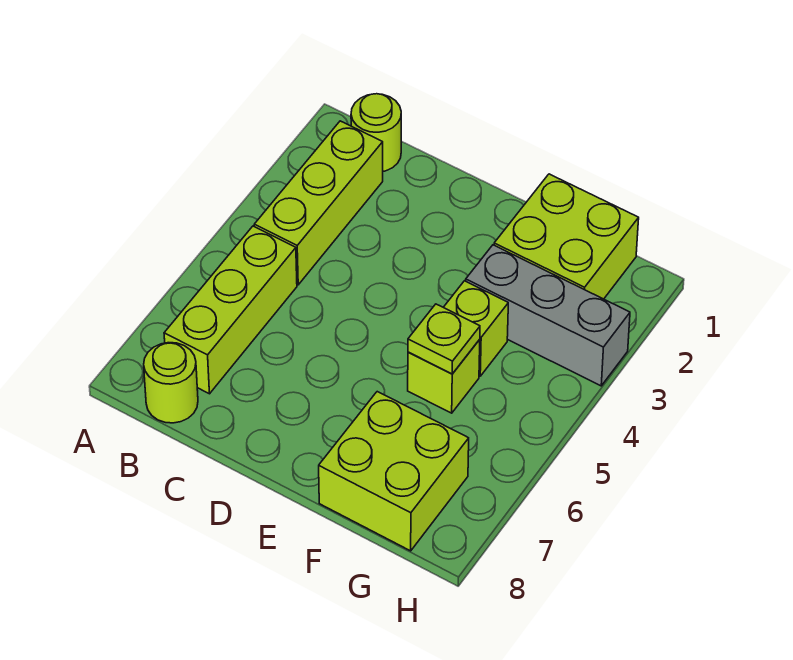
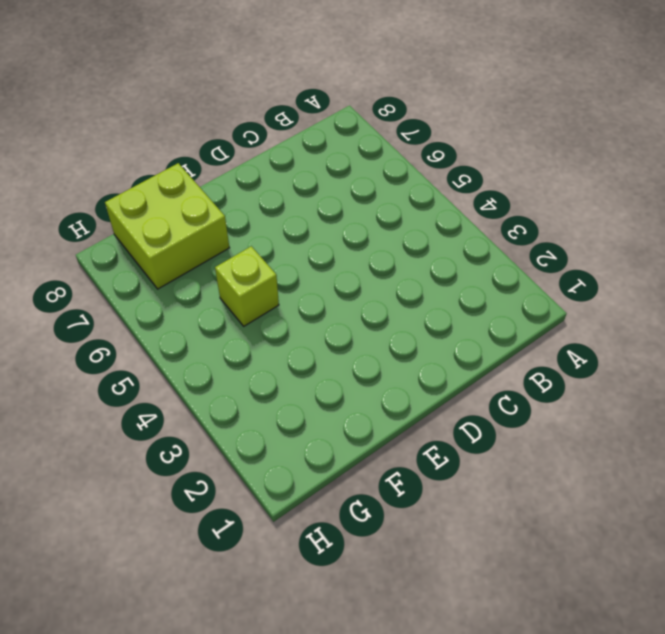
none -> lime 1x1 round brick [351,94,401,171]
none -> lime 1x3 brick [254,121,383,285]

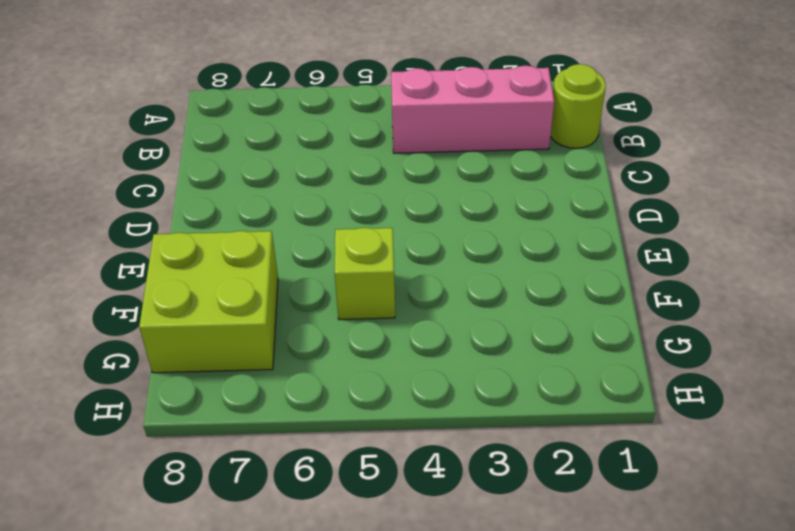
pink 1x3 brick [391,66,554,153] -> lime 1x3 brick [254,121,383,285]
none -> lime 1x3 brick [164,226,297,394]
none -> lime 1x1 round brick [144,343,198,423]

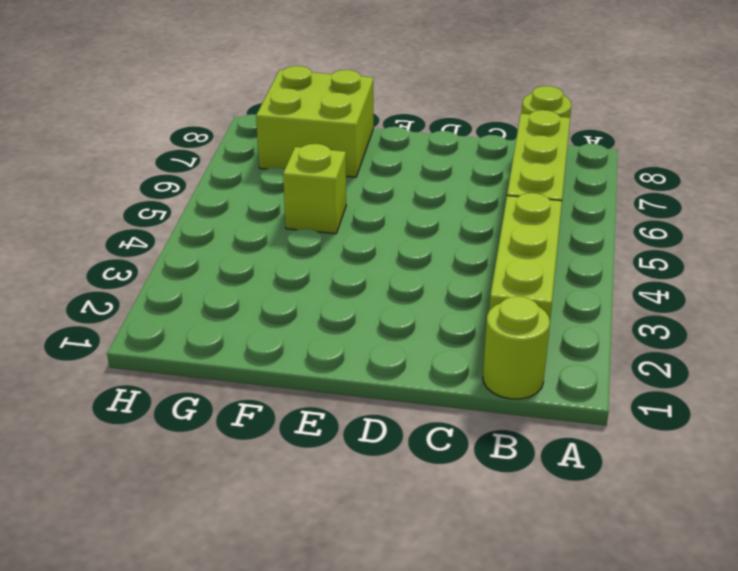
none -> lime 2x2 brick [494,174,639,299]
none -> grey 1x3 brick [466,245,630,386]

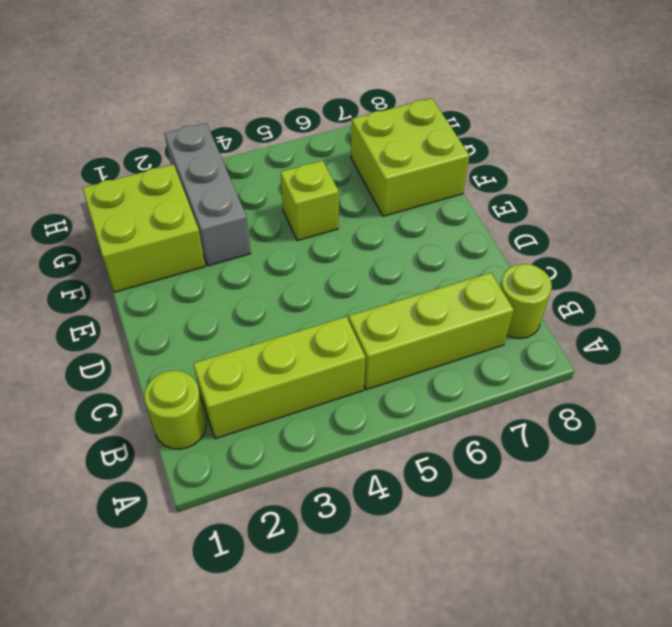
none -> lime 1x1 brick [443,281,508,376]
none -> lime 1x1 plate [408,304,480,374]

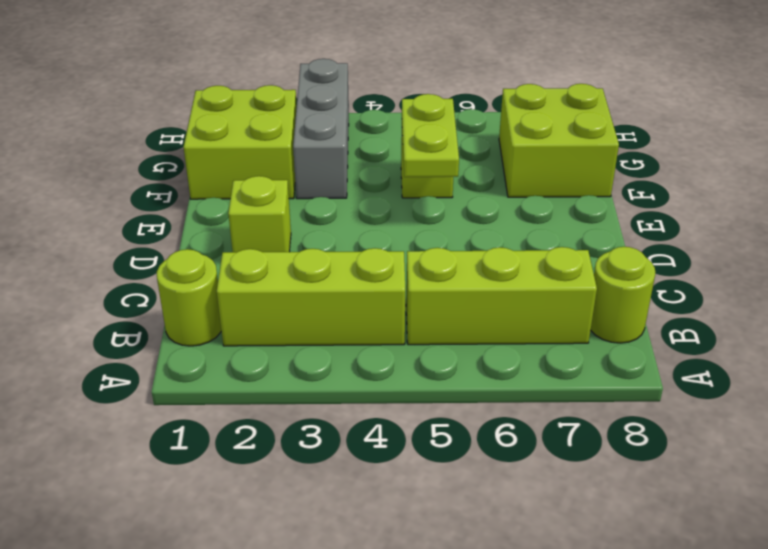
lime 1x1 brick [228,176,291,252] -> lime 1x1 brick moved to [443,281,508,376]
lime 1x2 plate [402,94,459,177] -> lime 1x1 plate [408,304,480,374]

